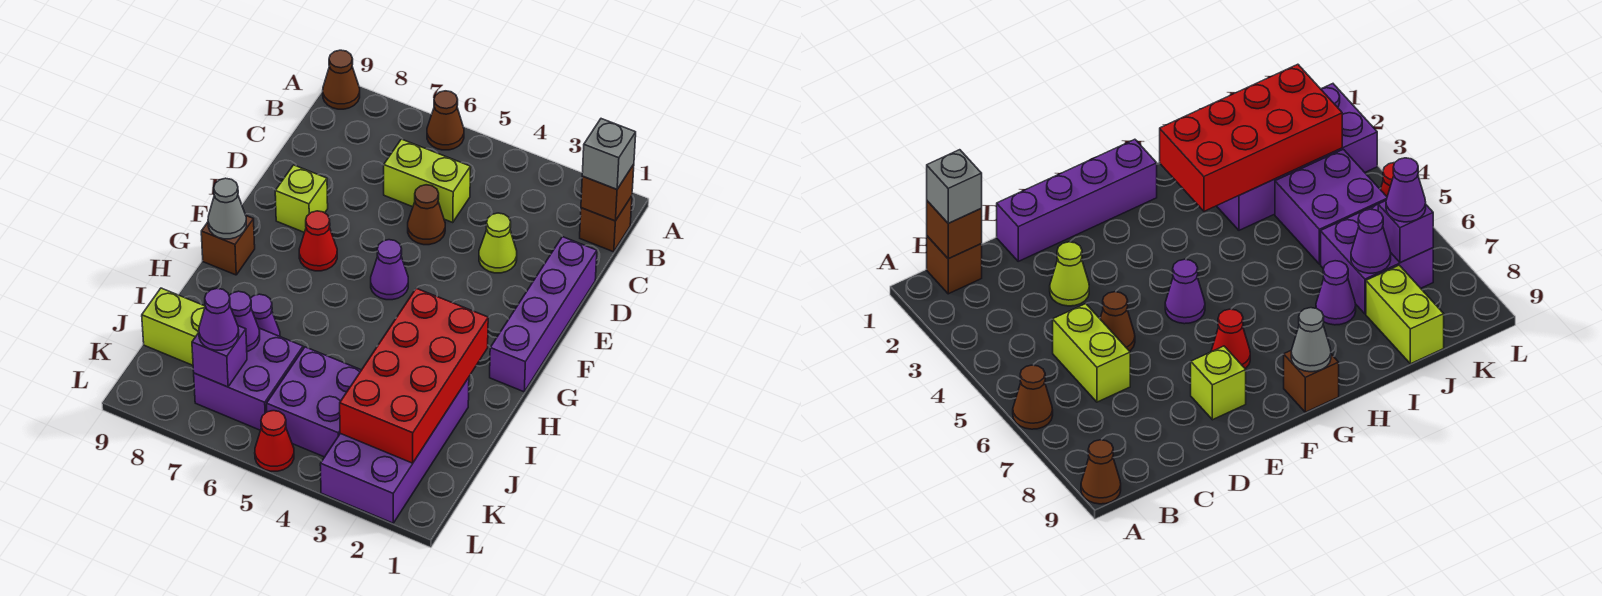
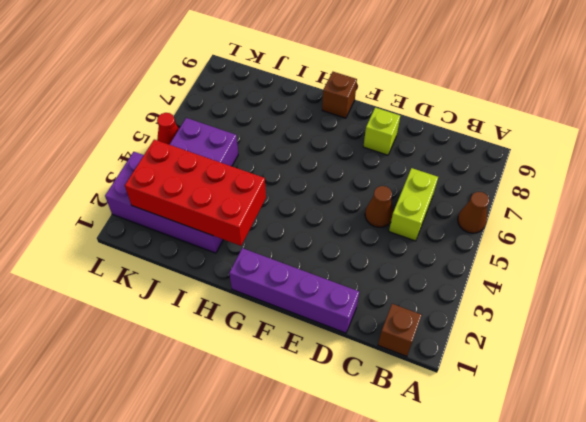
none -> brown 1x1 cone [323,50,360,109]
none -> lime 1x1 cone [479,213,517,273]
none -> purple 1x1 cone [371,240,408,300]

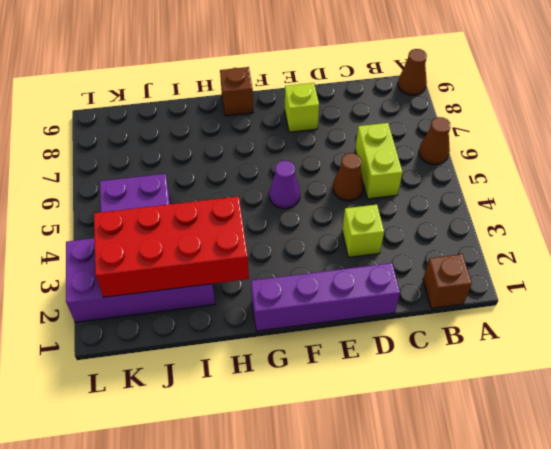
lime 1x1 brick [342,205,384,257] -> lime 1x1 cone [479,213,517,273]
none -> red 1x1 cone [299,211,337,271]
none -> purple 1x1 cone [250,294,280,336]
none -> purple 2x2 brick [194,328,303,430]

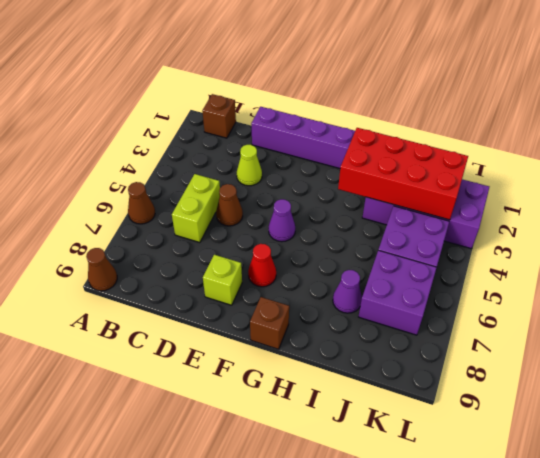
none -> lime 1x2 brick [142,288,205,365]
none -> red 1x1 cone [255,411,294,471]
none -> brown 1x1 brick [581,164,634,221]

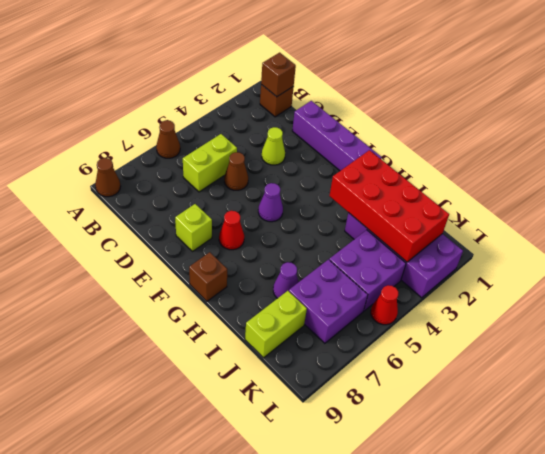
none -> grey 1x1 cone [208,178,246,239]
none -> purple 1x1 cone [229,291,260,351]
none -> purple 1x1 brick [192,326,247,387]

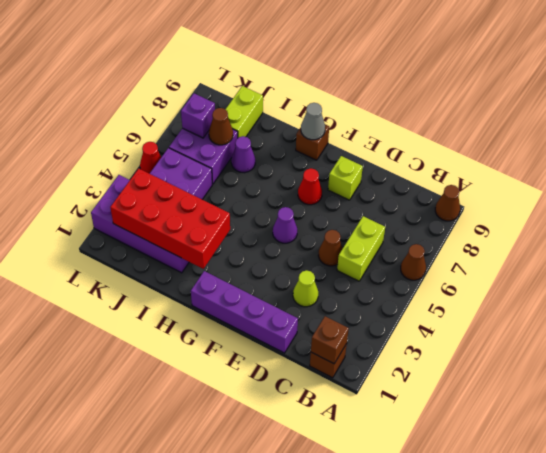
brown 1x1 cone [209,108,233,145] -> purple 1x1 cone [229,291,260,351]
none -> grey 1x1 brick [582,119,636,189]
none -> purple 1x1 cone [199,289,239,350]

